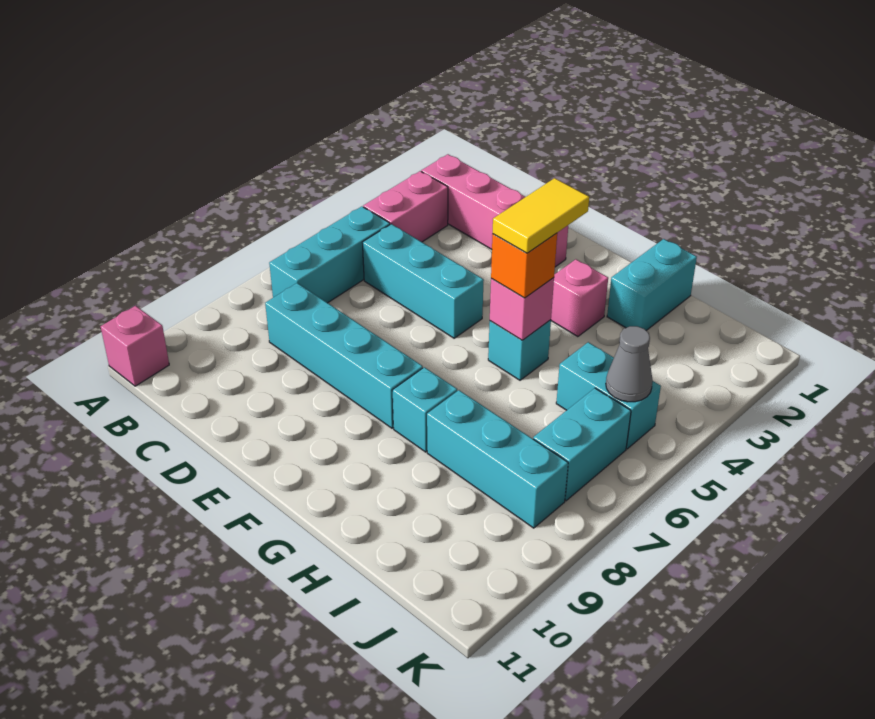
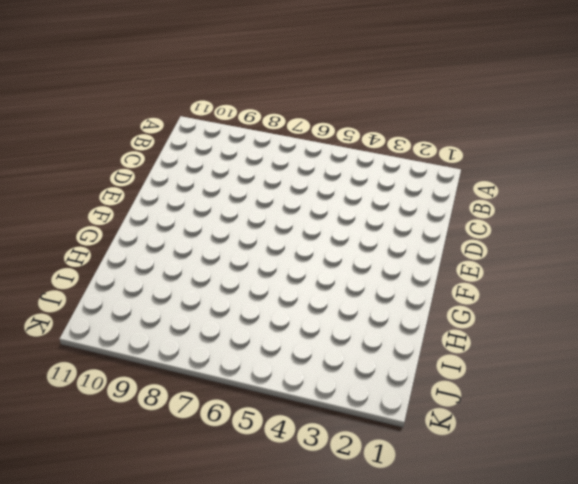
none -> pink 1x1 brick [101,306,169,386]
none -> pink 1x4 brick [421,154,568,267]
none -> pink 1x2 brick [363,171,448,242]

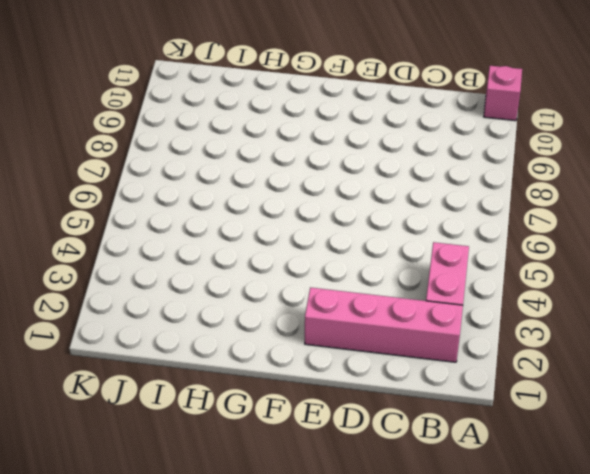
none -> cyan 1x3 brick [269,207,390,303]
none -> cyan 1x3 brick [362,224,484,338]
none -> cyan 1x4 brick [265,283,423,428]

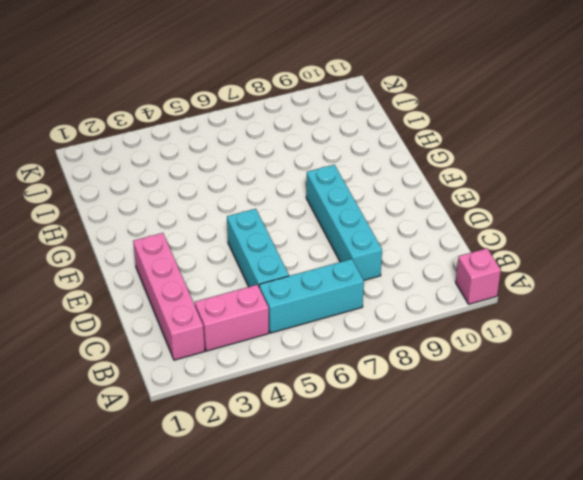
none -> pink 1x1 brick [551,259,608,337]
none -> cyan 1x1 brick [488,320,551,380]
none -> cyan 1x1 brick [392,367,457,452]

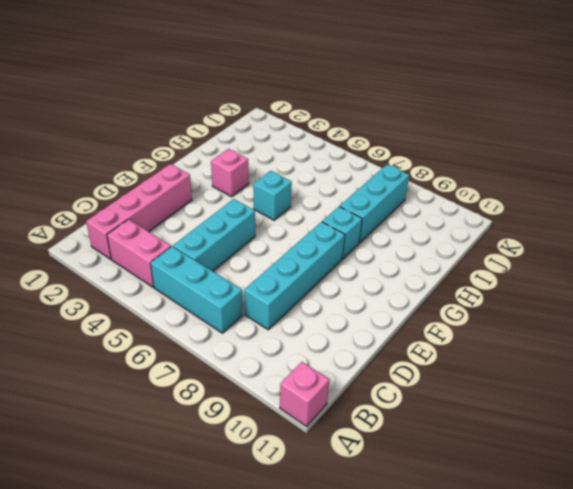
none -> cyan 1x2 brick [607,239,697,330]
none -> cyan 1x2 brick [556,342,661,449]
none -> cyan 1x2 brick [533,388,631,501]

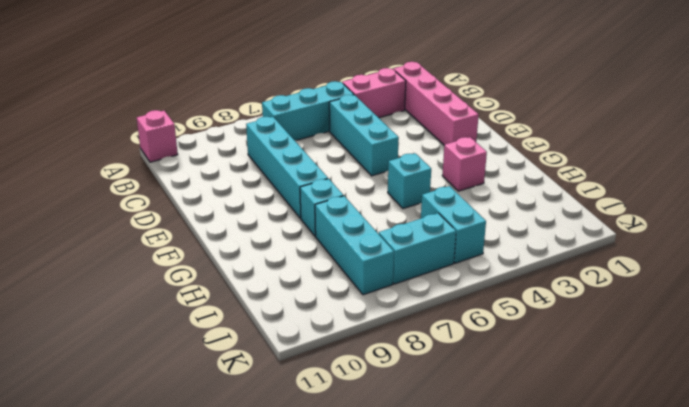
none -> cyan 1x2 brick [607,239,697,330]
none -> pink 1x1 brick [490,278,554,340]
none -> grey 1x1 cone [606,326,653,402]

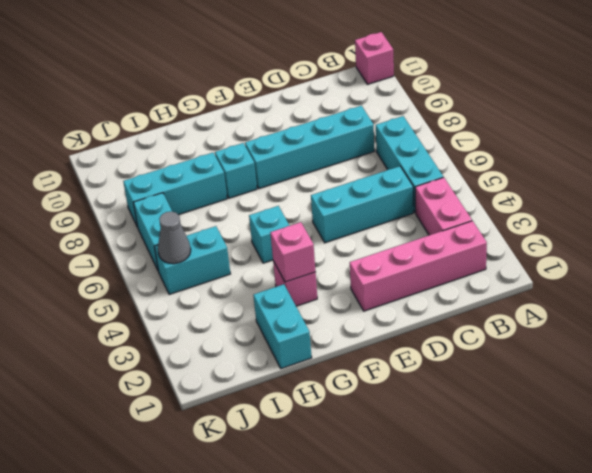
pink 1x1 brick [270,222,316,282] -> pink 1x1 brick moved to [490,278,554,340]
none -> orange 1x1 brick [491,233,557,298]
none -> yellow 1x2 tile [493,178,589,253]

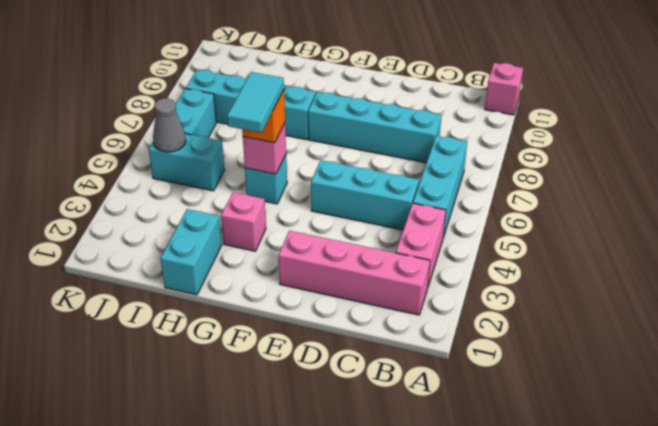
cyan 1x2 tile [227,72,284,133] -> yellow 1x2 tile [493,178,589,253]

